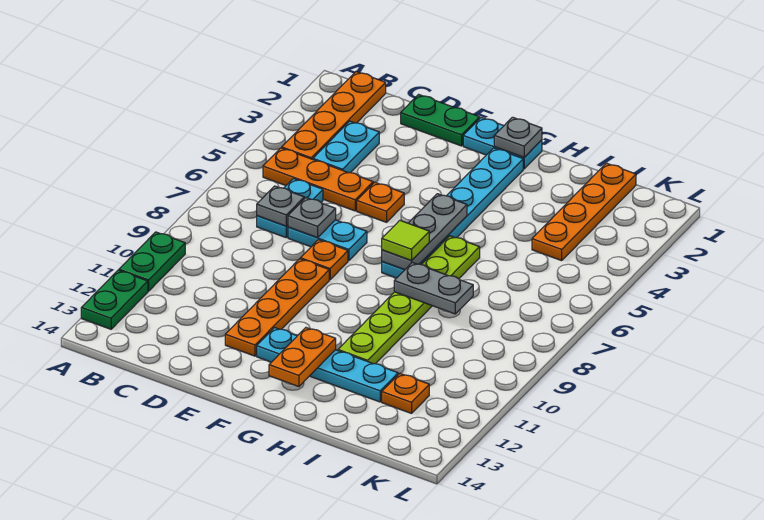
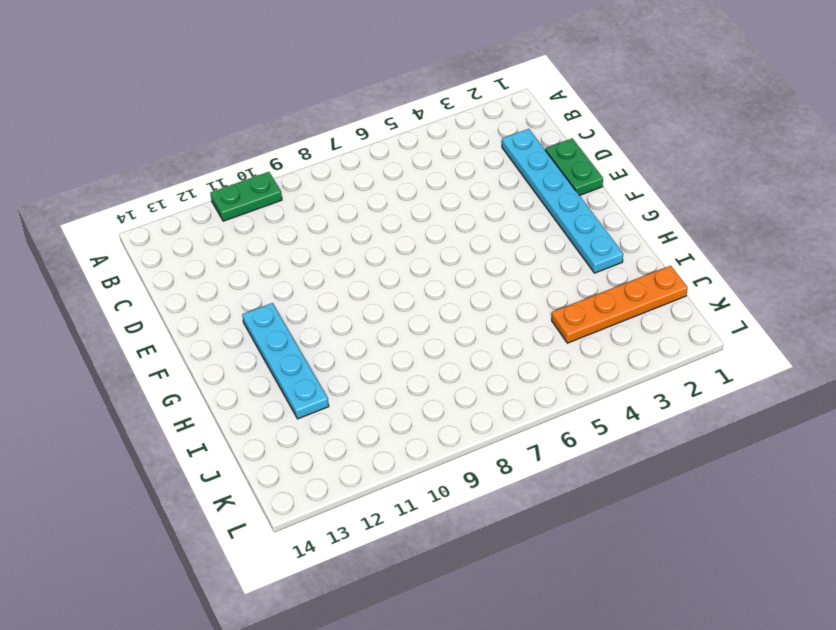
cyan 1x6 plate [502,129,623,273] -> cyan 1x6 plate turned to [382,148,523,278]
none -> green 1x2 plate [81,270,148,329]
none -> orange 1x4 plate [282,72,386,159]
none -> orange 1x3 plate [263,148,373,211]

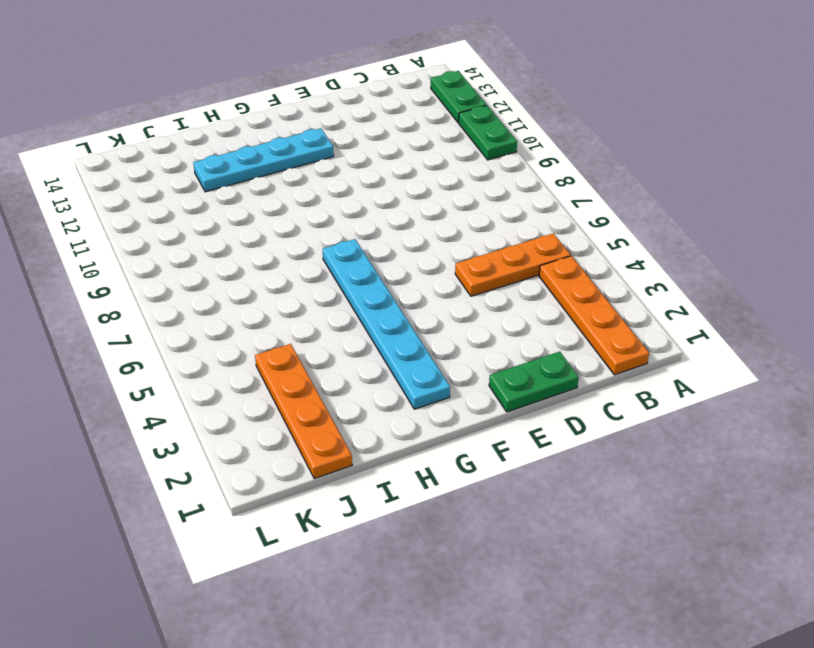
none -> cyan 1x2 plate [313,121,379,173]
none -> cyan 1x2 plate [257,179,323,237]
none -> cyan 1x2 plate [288,220,367,261]

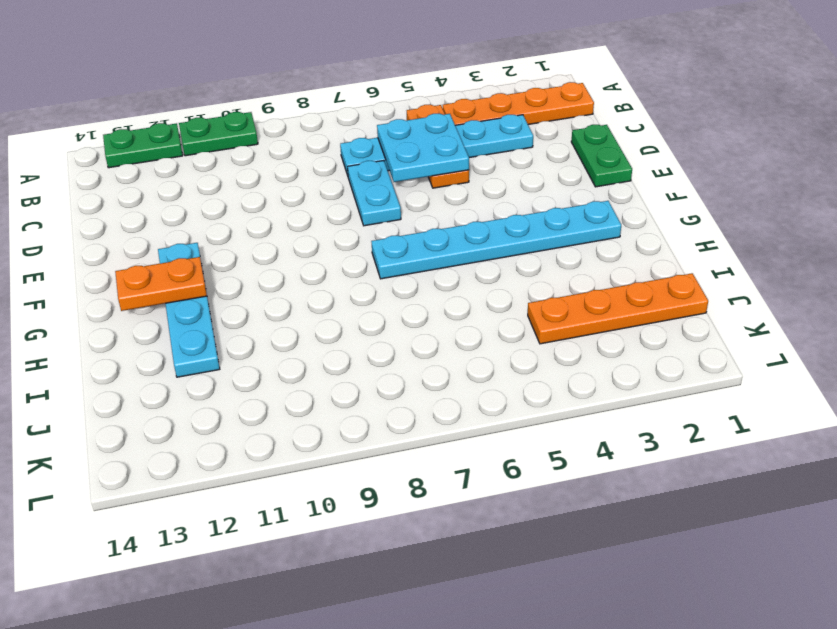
cyan 2x2 plate [377,114,469,182] -> none
none -> orange 1x1 plate [357,182,404,222]
none -> orange 1x1 plate [300,240,348,280]
none -> orange 1x4 plate [225,259,329,356]

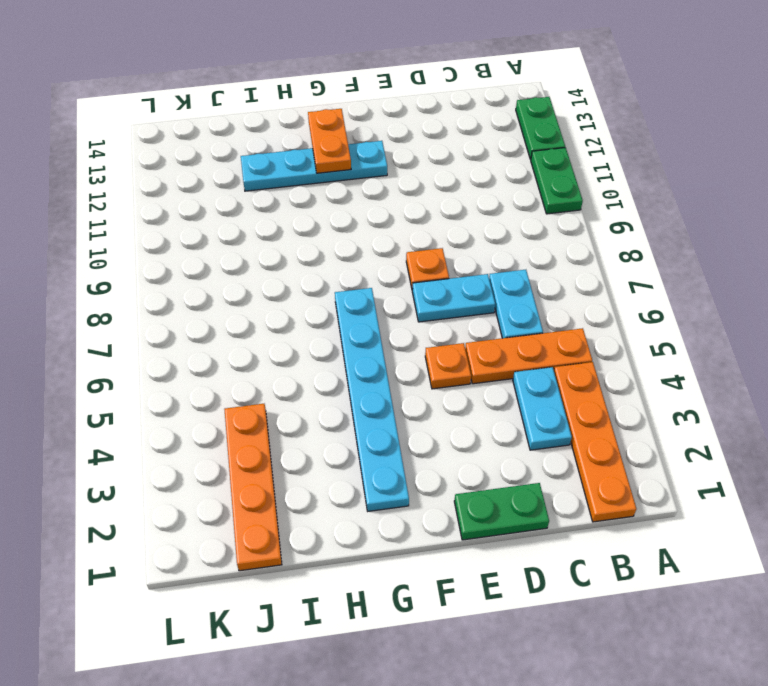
none -> orange 1x4 plate [225,259,329,356]
none -> cyan 1x2 plate [463,117,542,169]
none -> lime 1x6 plate [338,236,480,364]

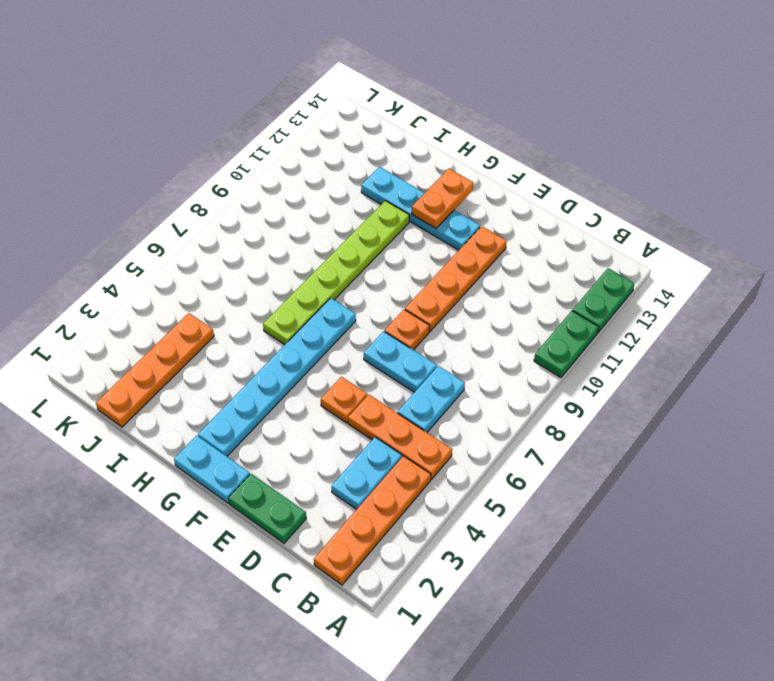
none -> orange 1x1 plate [382,374,429,413]
none -> grey 1x1 plate [257,186,304,226]
none -> grey 1x1 plate [288,198,336,238]

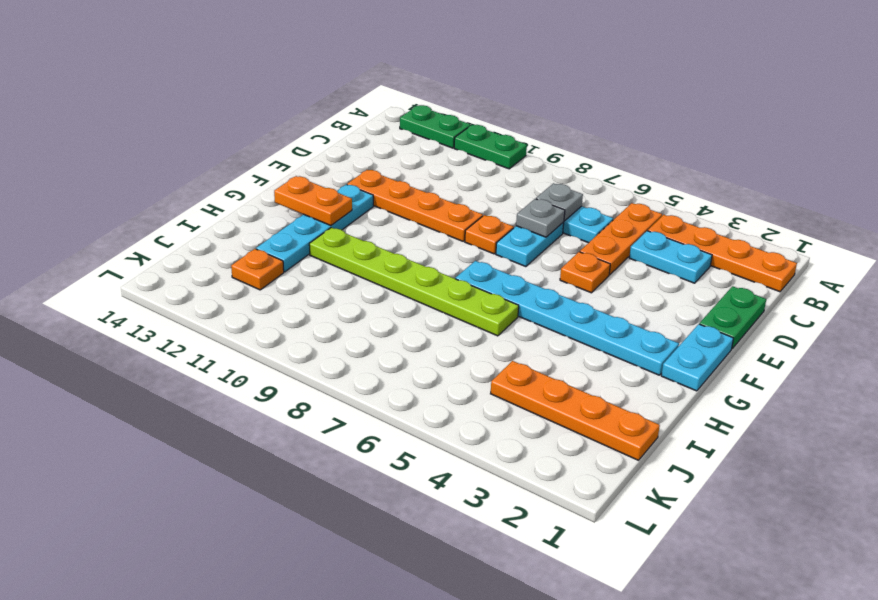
none -> grey 1x1 plate [494,117,542,157]
none -> grey 1x3 plate [382,194,467,270]
none -> grey 1x2 plate [394,262,473,314]

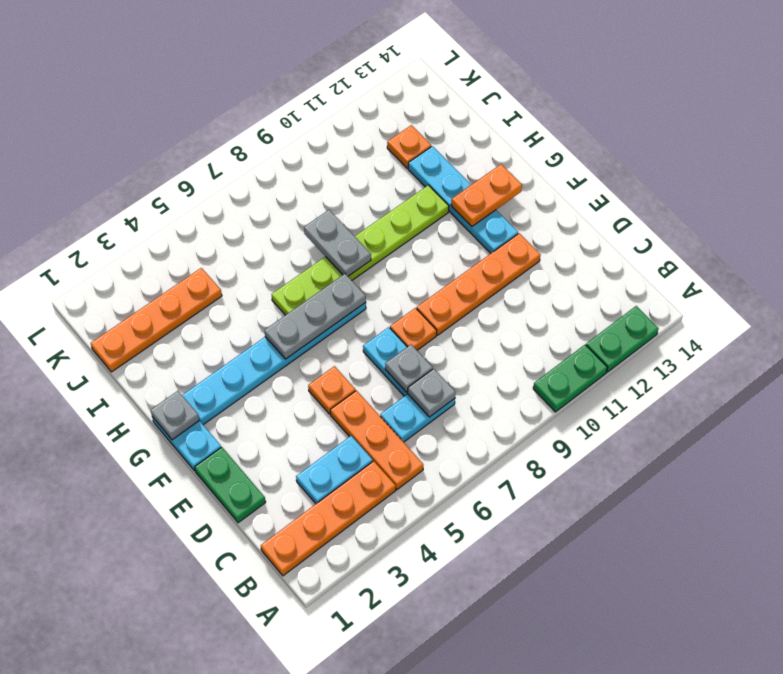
none -> lime 1x1 tile [382,220,429,261]

